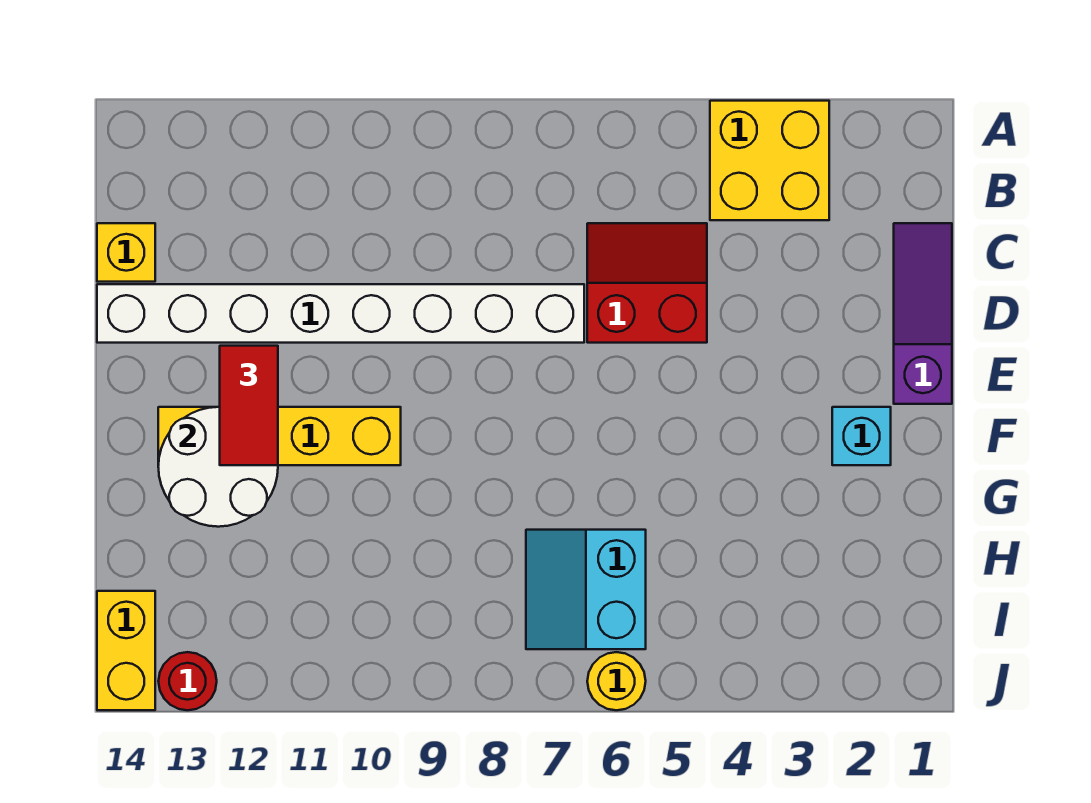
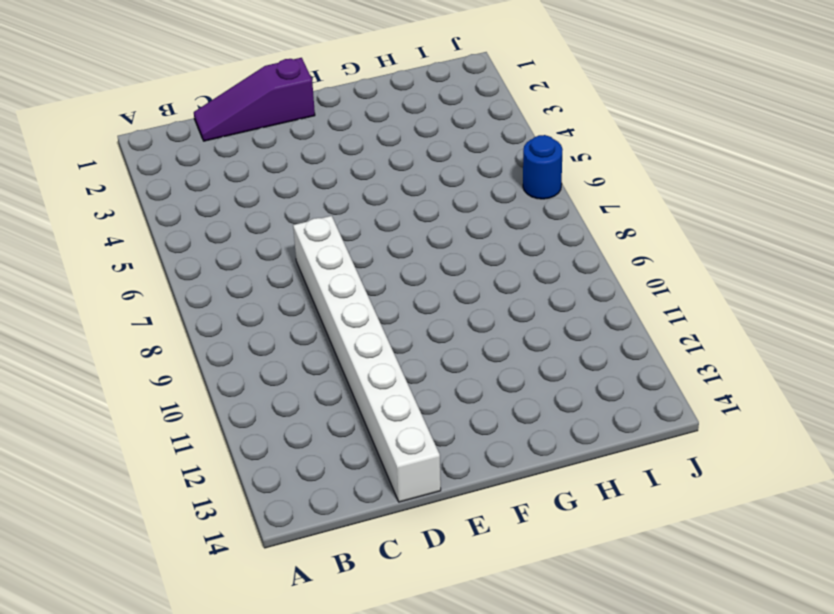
blue 1x1 round brick [523,135,563,199] -> yellow 1x1 round brick [587,652,646,710]
none -> yellow 2x2 brick [710,101,829,220]
none -> red 2x2 slope [587,223,707,343]
none -> yellow 1x1 brick [97,223,155,282]

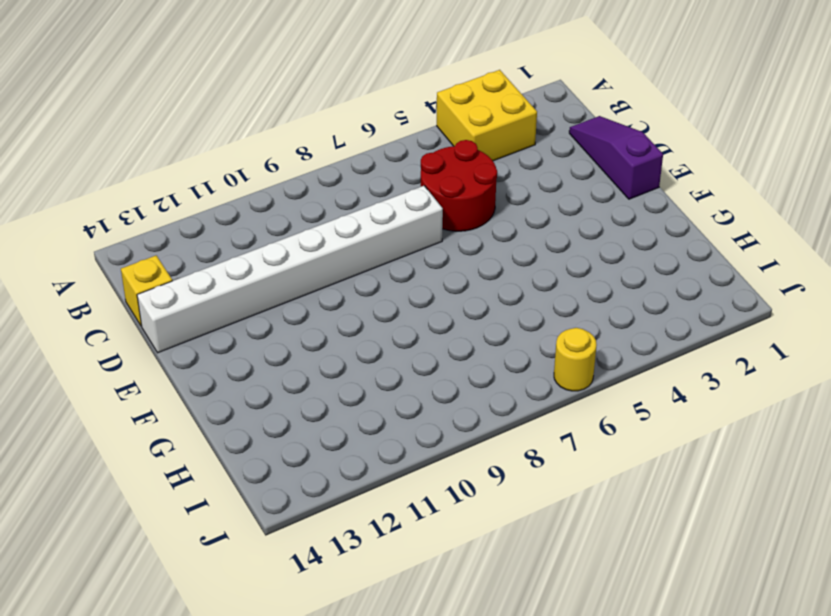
red 2x2 round brick [421,140,497,231] -> red 2x2 slope [587,223,707,343]
none -> cyan 1x1 brick [832,407,891,465]
none -> yellow 1x4 brick [158,407,401,465]
none -> cyan 2x2 slope [526,530,646,649]

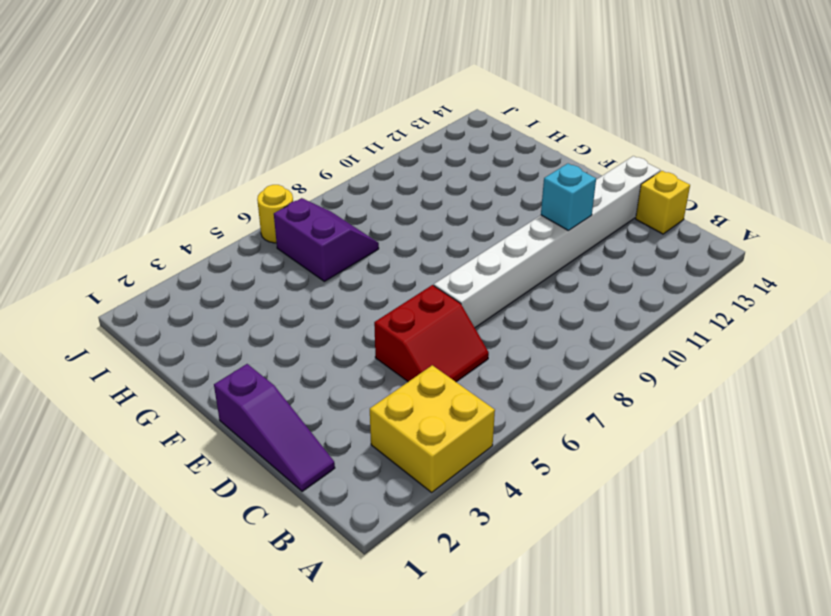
cyan 1x1 brick [541,164,596,231] -> cyan 1x1 brick moved to [832,407,891,465]
purple 2x2 slope [274,198,379,281] -> cyan 2x2 slope [526,530,646,649]
none -> yellow 1x4 brick [158,407,401,465]
none -> yellow 1x2 brick [97,591,155,710]
none -> red 1x1 round brick [158,652,217,710]

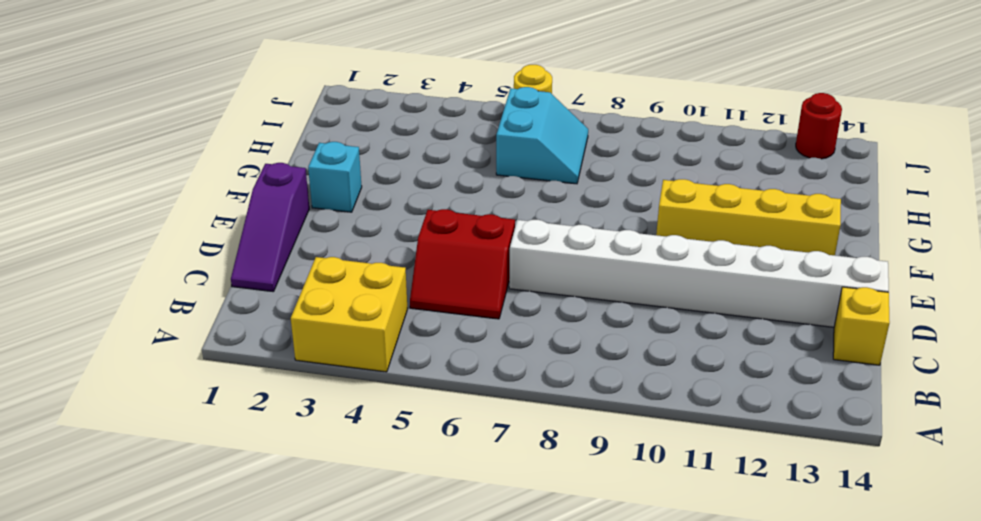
none -> yellow 1x2 brick [97,591,155,710]
none -> white 2x2 round brick [158,407,278,527]
none -> red 1x2 tile [220,346,278,465]

